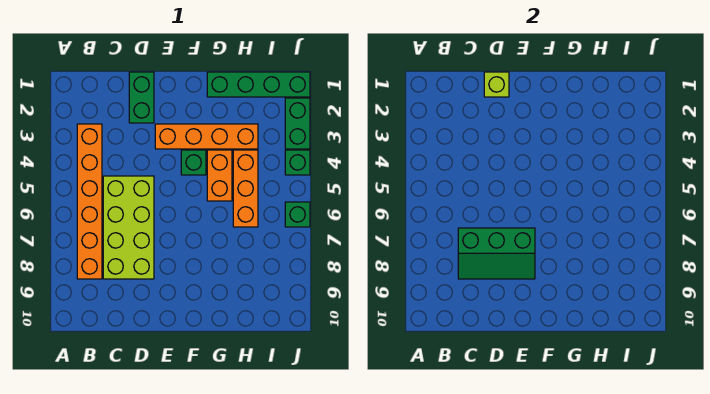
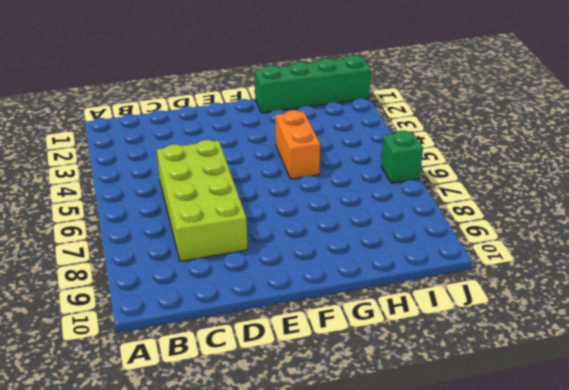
none -> orange 1x6 brick [77,124,102,279]
none -> green 1x2 brick [129,72,154,123]
none -> orange 1x4 brick [155,124,258,149]

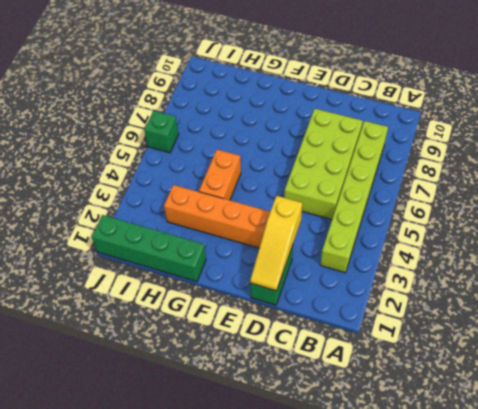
lime 1x6 brick [320,121,388,273] -> orange 1x6 brick [77,124,102,279]
yellow 1x3 slope [250,196,302,291] -> lime 1x1 brick [484,72,509,97]
none -> green 1x1 brick [181,150,206,175]
none -> orange 1x3 brick [233,150,258,227]
none -> green 1x2 brick [285,98,310,149]

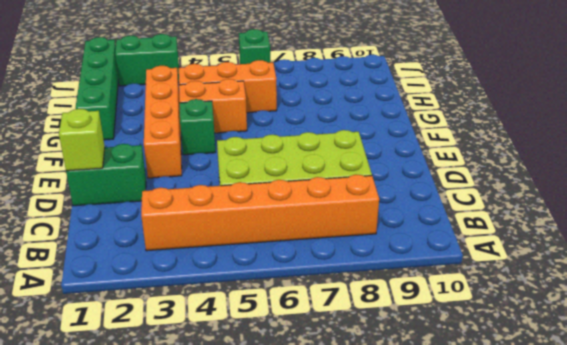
none -> green 1x1 brick [285,150,310,175]
none -> green 2x3 slope [458,228,535,279]

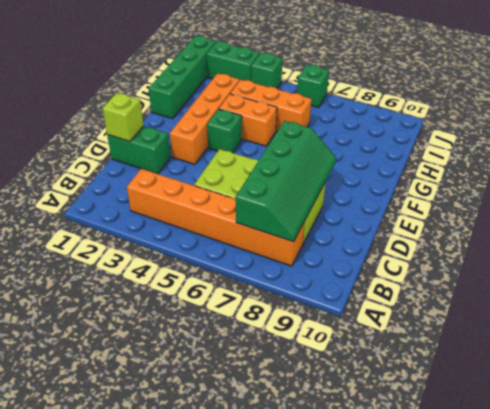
green 2x4 slope [236,121,336,242] -> green 2x3 slope [458,228,535,279]

